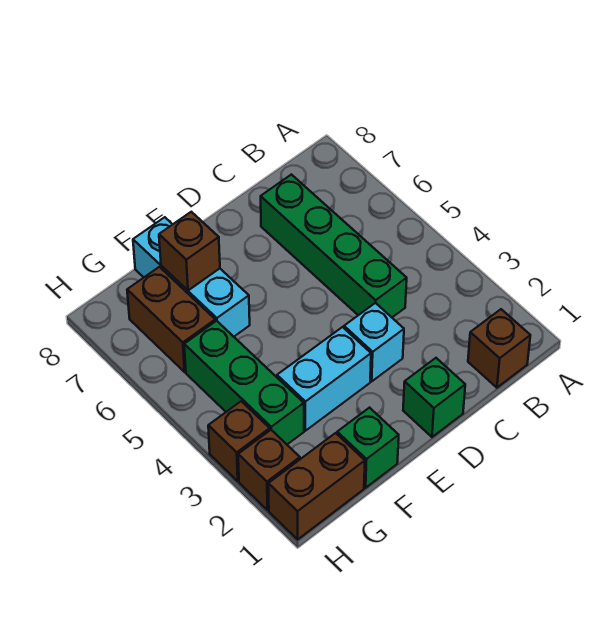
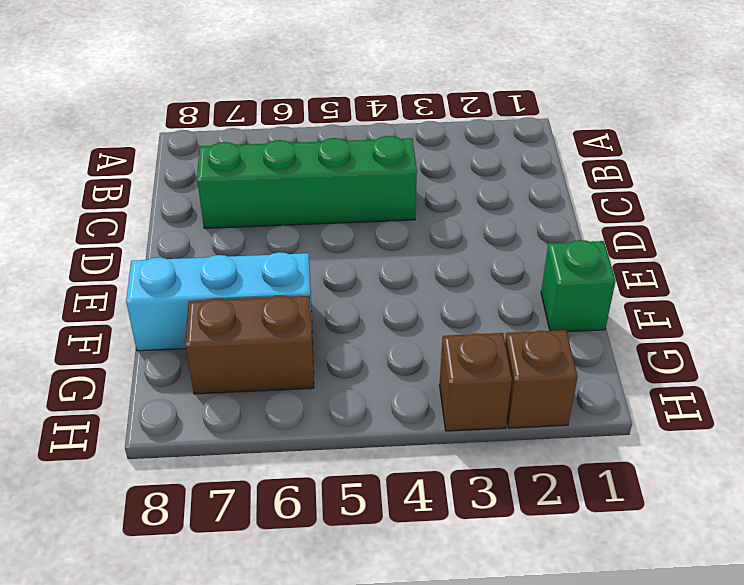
none -> brown 1x1 brick [468,309,530,388]
none -> green 1x1 brick [403,358,465,437]
none -> cyan 1x1 brick [344,303,404,381]

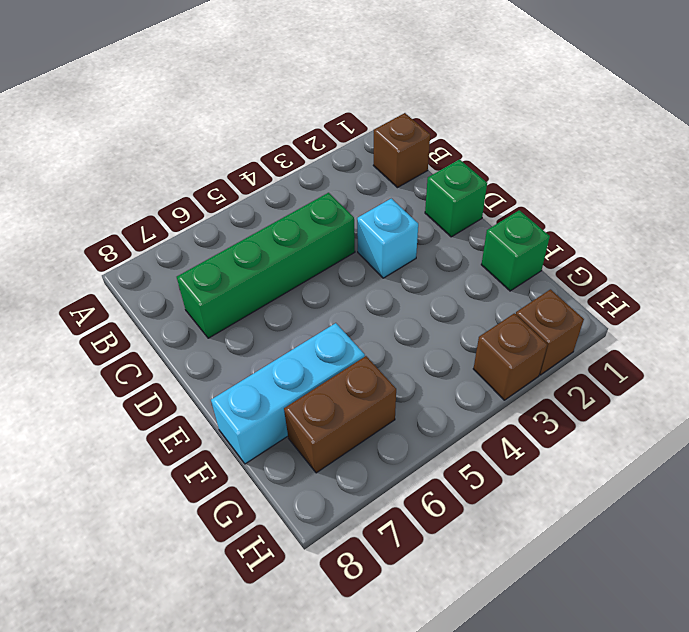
none -> cyan 1x2 brick [277,327,371,431]
none -> brown 1x2 brick [268,433,365,539]
none -> green 1x3 brick [184,321,304,444]

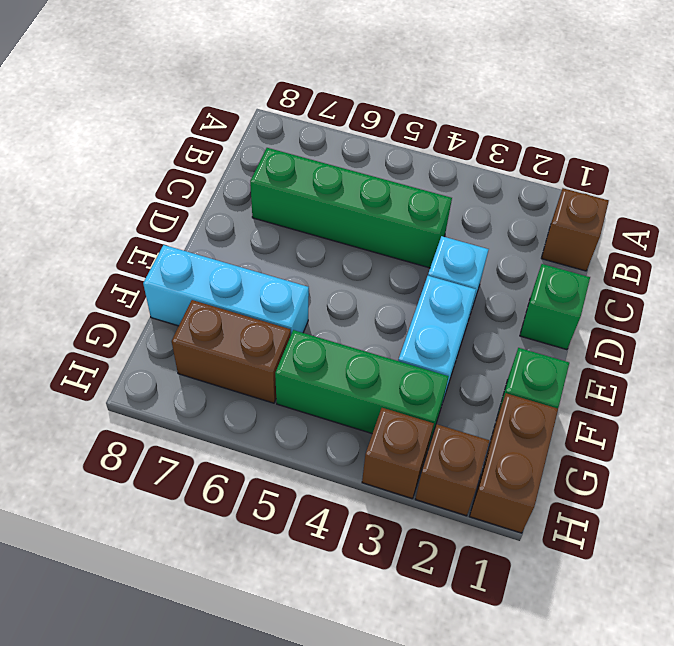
none -> brown 1x1 brick [159,212,220,290]

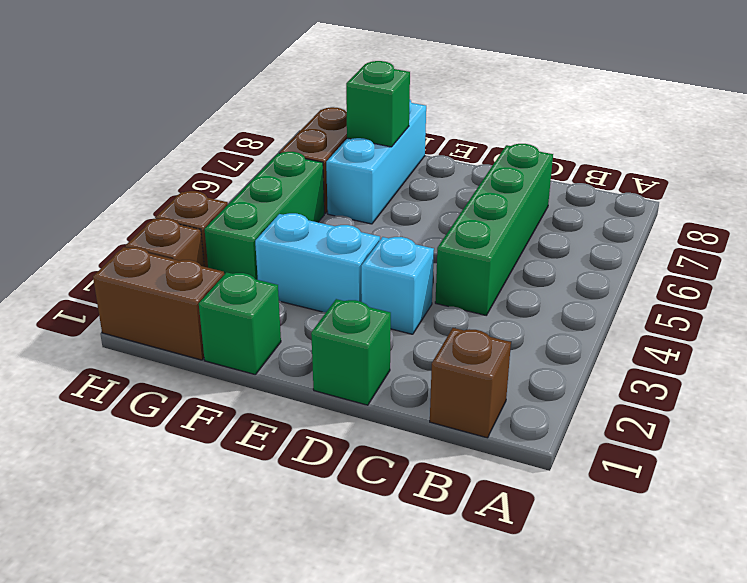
green 1x1 brick [346,61,410,147] -> brown 1x1 brick [159,212,220,290]

